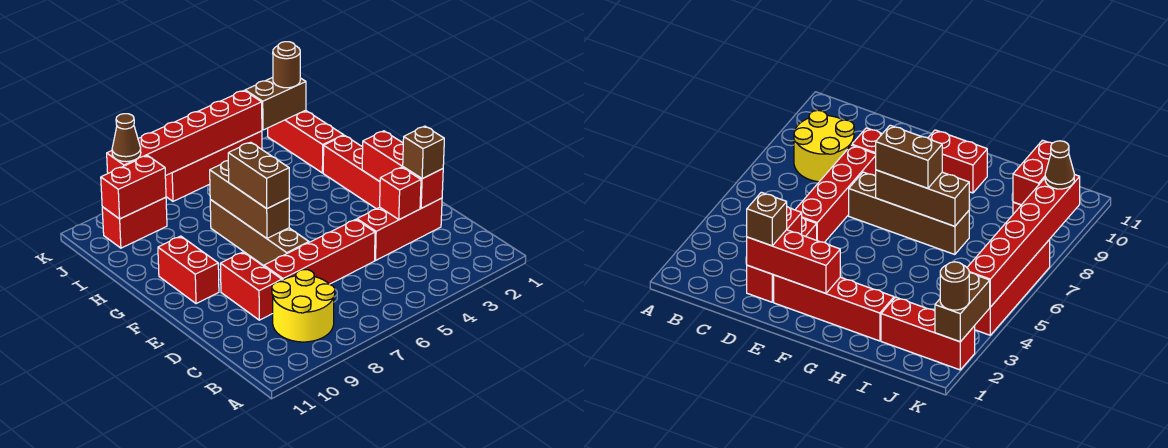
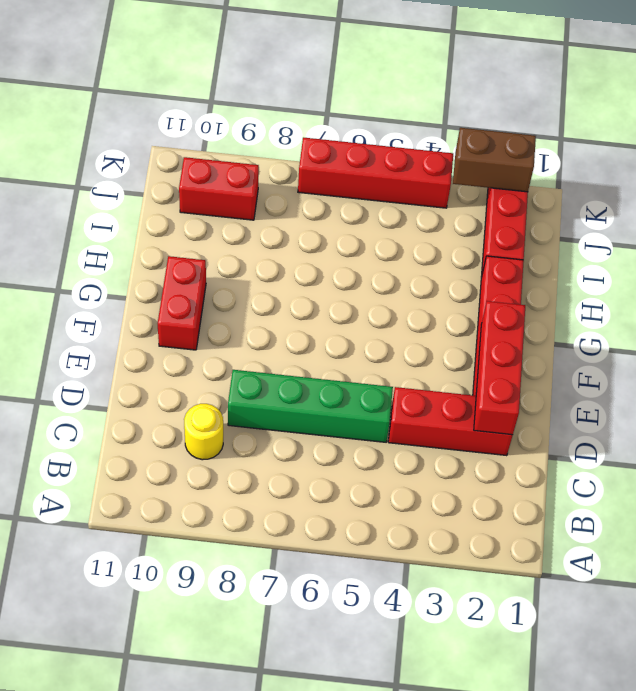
yellow 1x1 round brick [184,404,223,460] -> yellow 2x2 round brick [272,270,335,342]
green 1x4 brick [228,370,393,442] -> red 1x4 brick [264,219,375,284]
none -> red 1x2 brick [220,252,282,320]
none -> brown 1x4 brick [210,200,309,266]
none -> red 1x1 brick [380,167,421,220]

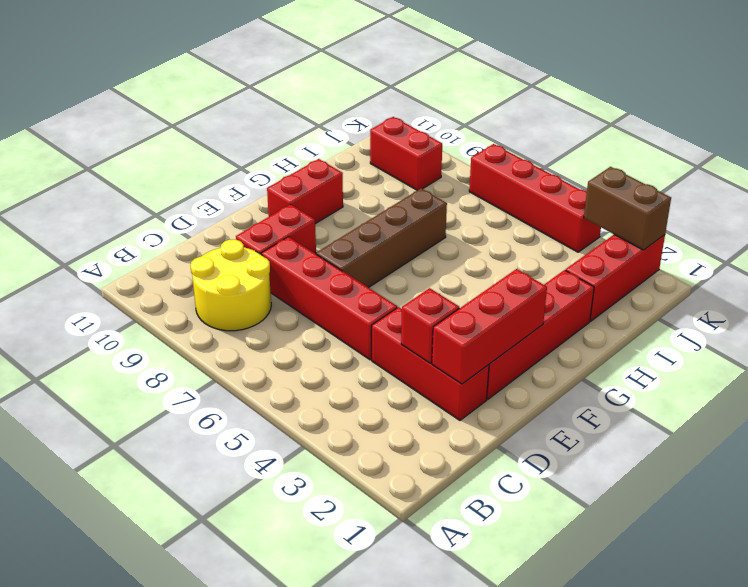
none -> brown 1x3 brick [210,161,289,238]
none -> red 1x2 brick [101,156,166,219]
none -> red 1x6 brick [107,91,262,176]

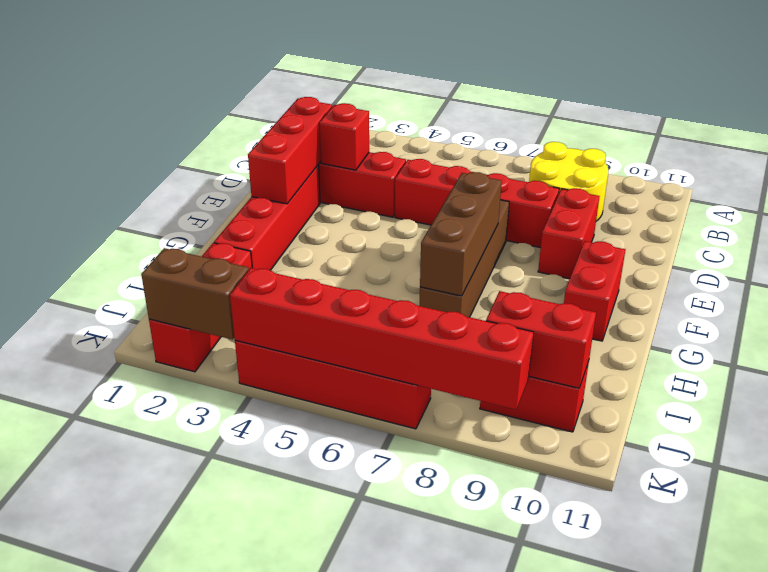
none -> brown 1x1 brick [403,126,444,179]
none -> brown 1x2 brick [228,142,289,208]
none -> brown 1x1 round brick [273,42,300,88]

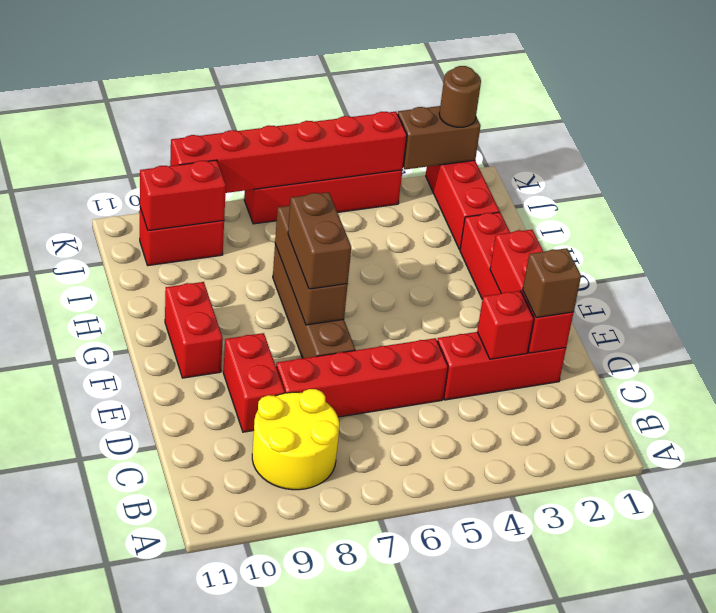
none -> brown 1x1 cone [112,114,141,162]

